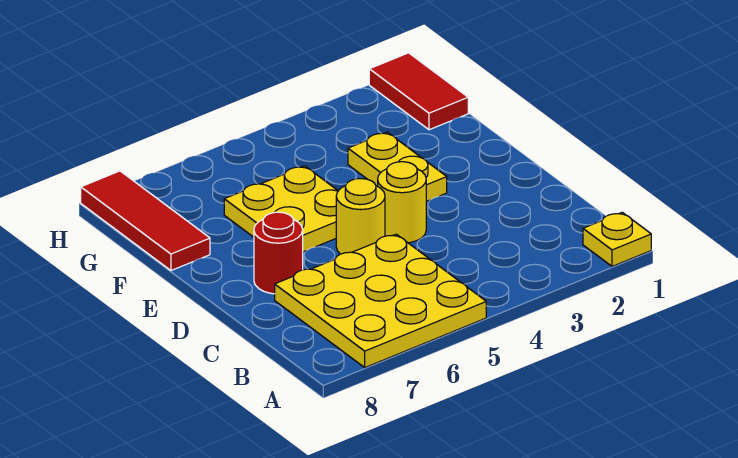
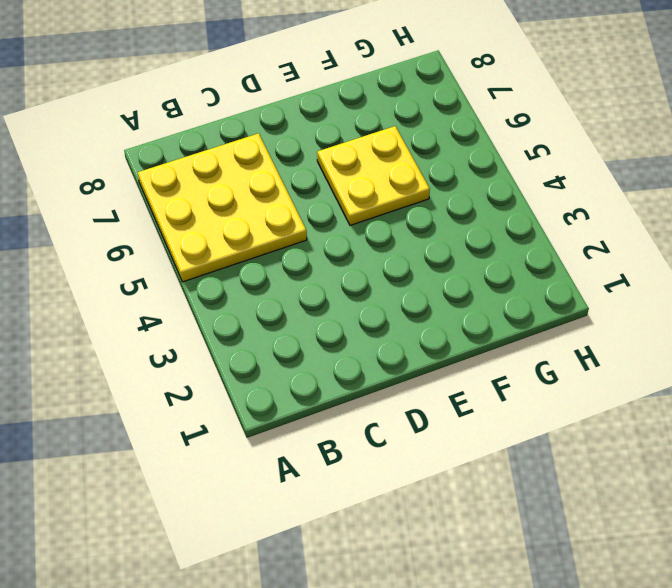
none -> yellow 1x1 plate [583,212,651,266]
none -> yellow 1x1 round brick [378,162,426,243]

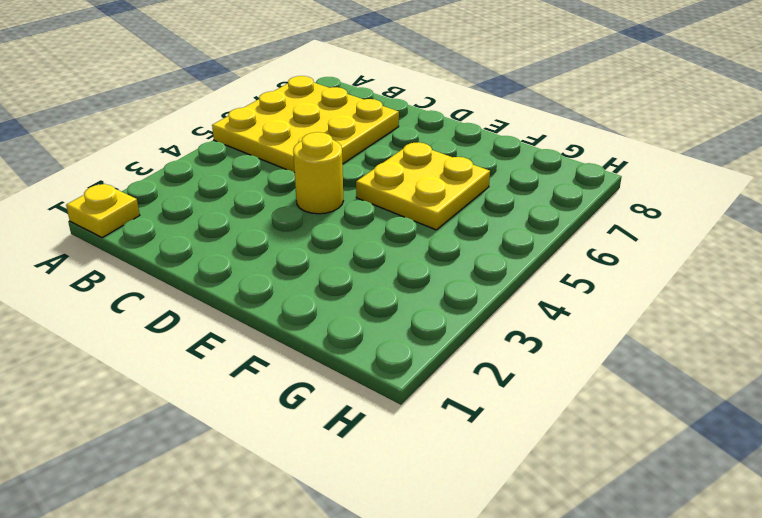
none -> yellow 1x1 round brick [336,179,385,254]
none -> red 1x1 round brick [254,212,303,294]

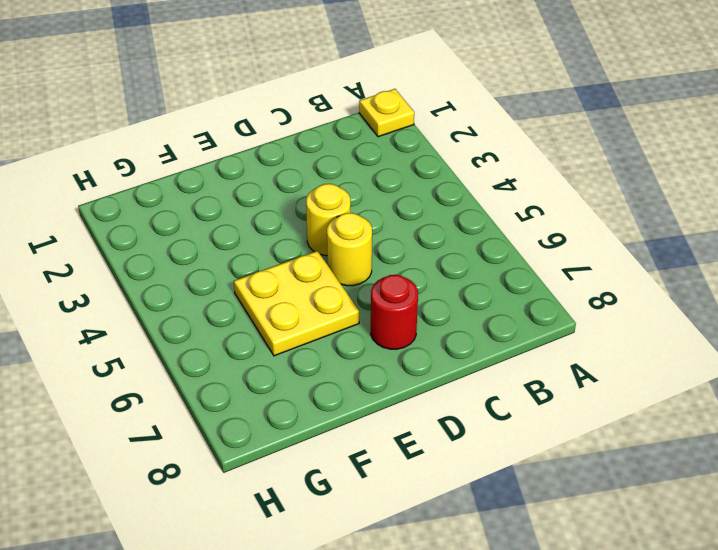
none -> yellow 3x3 plate [275,234,486,367]
none -> yellow 1x2 plate [348,132,447,201]

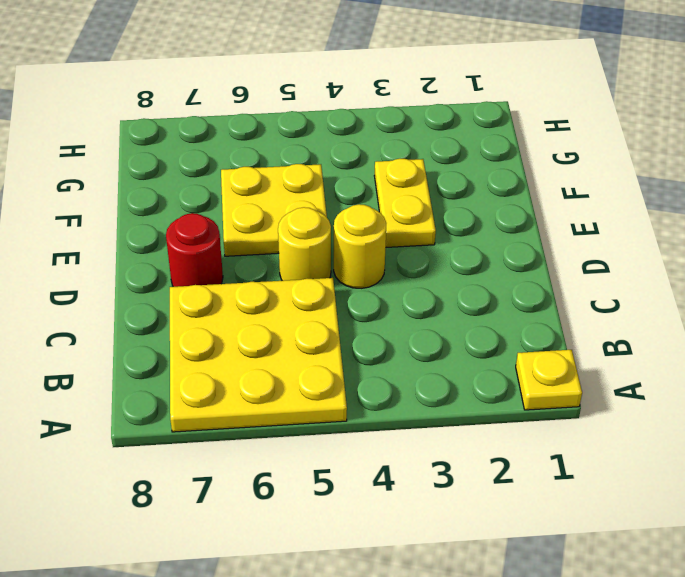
none -> red 1x3 tile [81,171,210,271]
none -> red 1x2 tile [369,53,468,130]

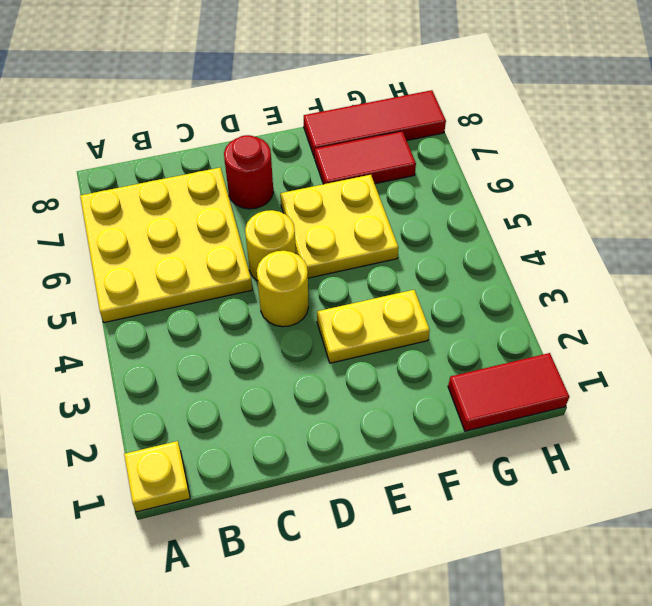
red 1x2 tile [315,131,416,184] -> none

